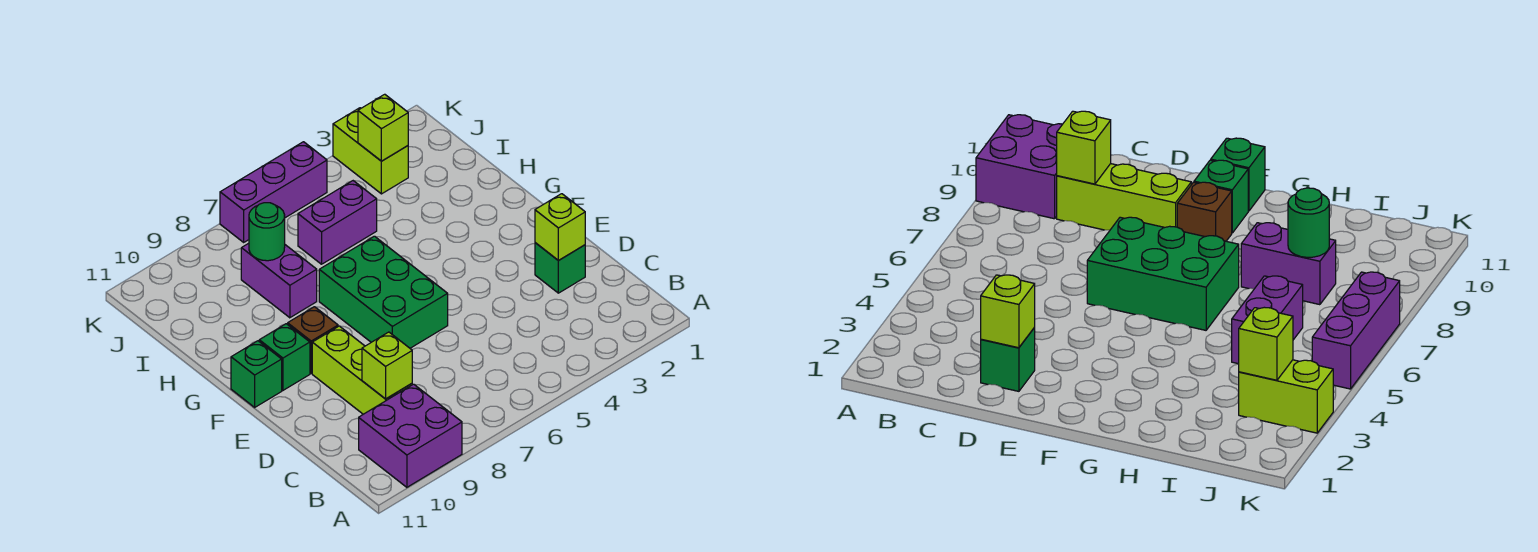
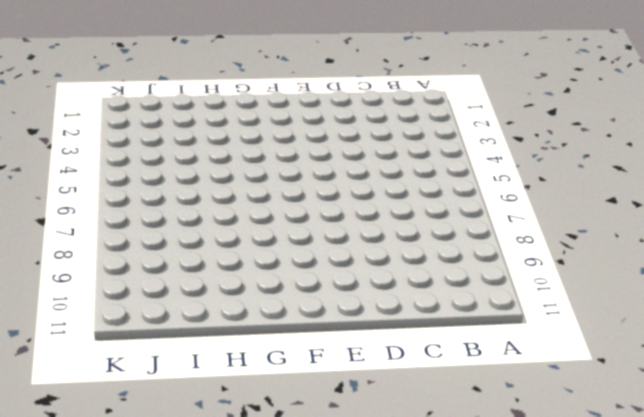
none -> purple 2x2 brick [359,384,462,487]
none -> lime 1x3 brick [312,326,412,414]
none -> green 1x1 brick [535,243,585,293]

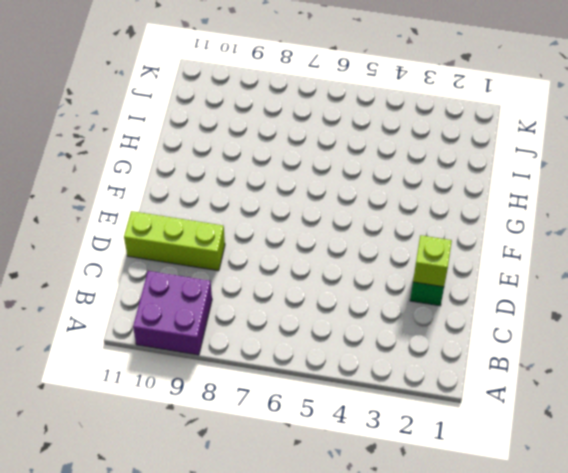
lime 1x3 brick [124,211,225,271] -> lime 1x3 brick turned to [312,326,412,414]
none -> green 2x3 brick [319,236,448,348]
none -> brown 1x1 brick [288,307,338,373]
none -> green 1x1 brick [259,324,310,390]

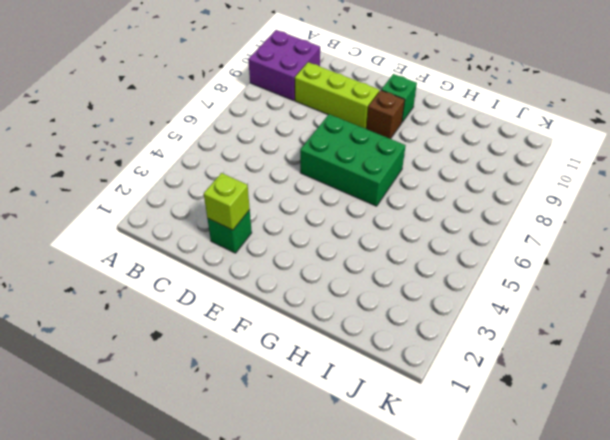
none -> green 1x1 brick [231,341,282,407]
none -> purple 1x2 brick [241,243,317,318]
none -> purple 1x2 brick [298,181,377,264]

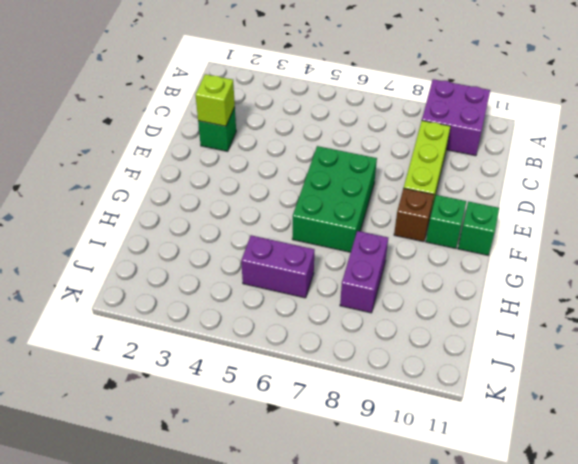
none -> lime 1x2 brick [333,108,408,194]
none -> purple 1x3 brick [220,142,327,242]
none -> lime 1x1 brick [362,332,412,399]

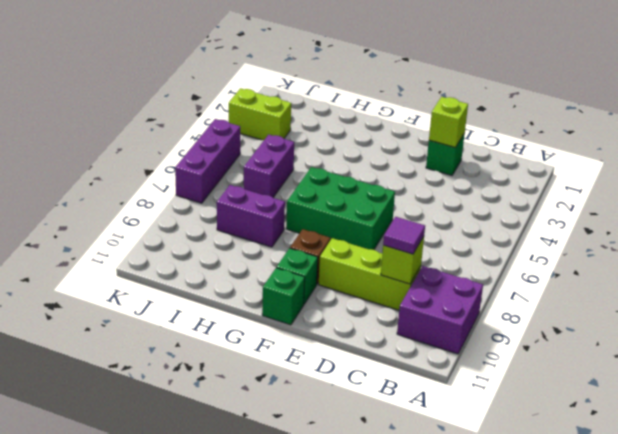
purple 1x1 tile [383,217,425,254] -> none
none -> green 1x1 round brick [249,203,285,261]
none -> lime 1x1 brick [358,94,408,161]

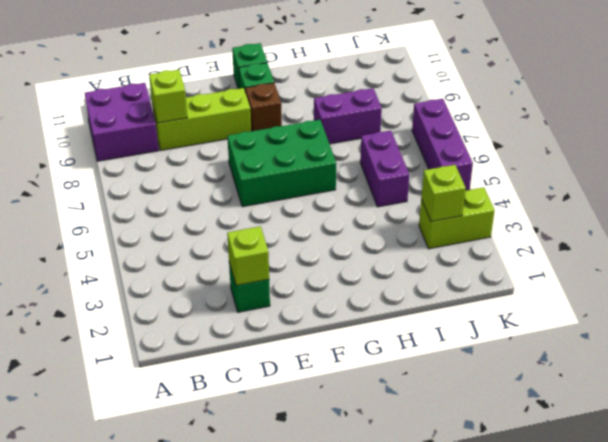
none -> green 1x1 round brick [249,203,285,261]

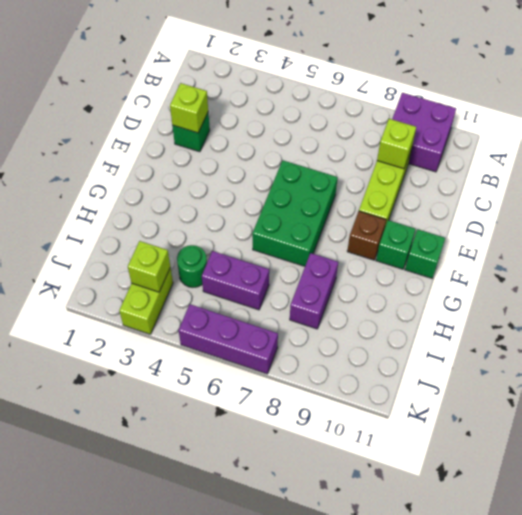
green 1x1 round brick [177,245,207,287] -> green 1x1 round brick moved to [249,203,285,261]

